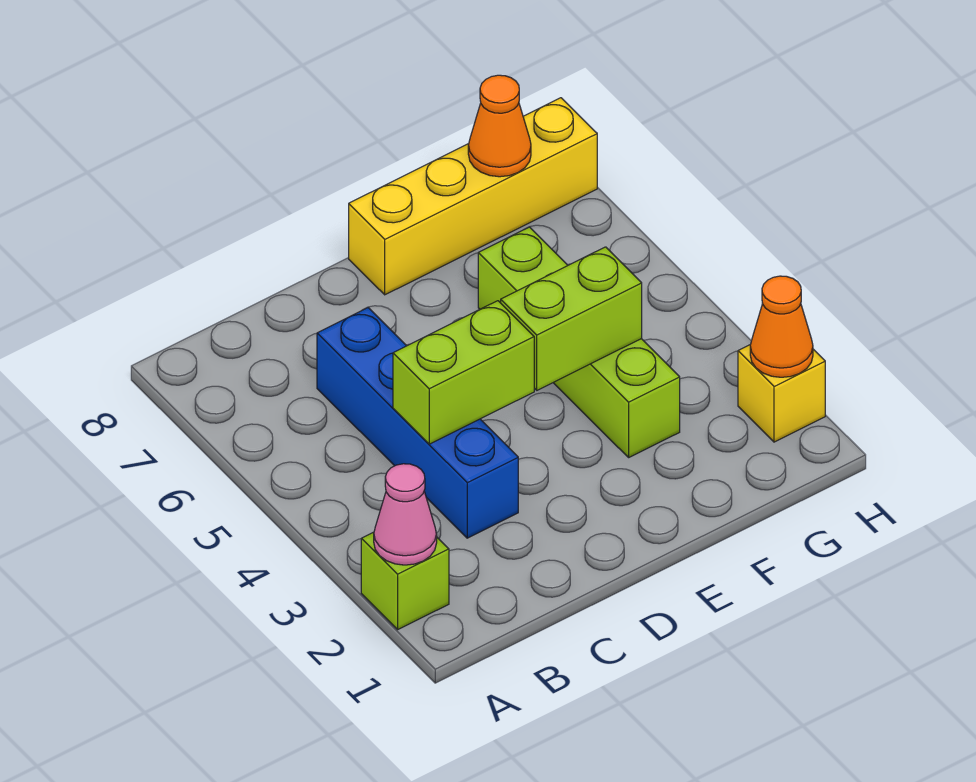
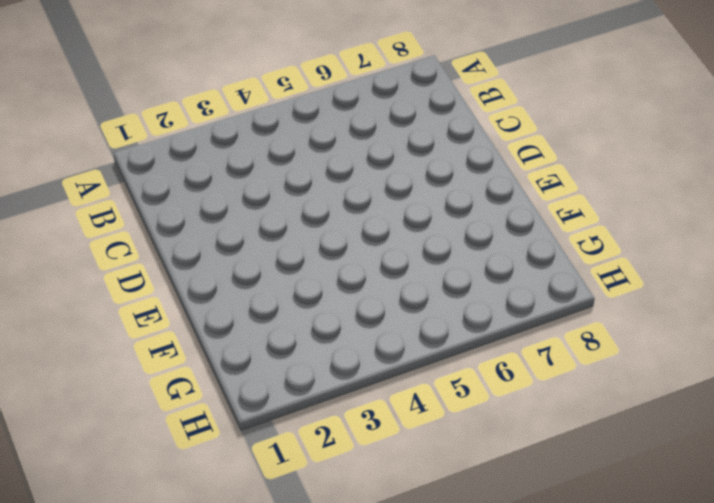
none -> lime 1x1 brick [361,532,449,629]
none -> blue 1x4 brick [317,308,518,538]

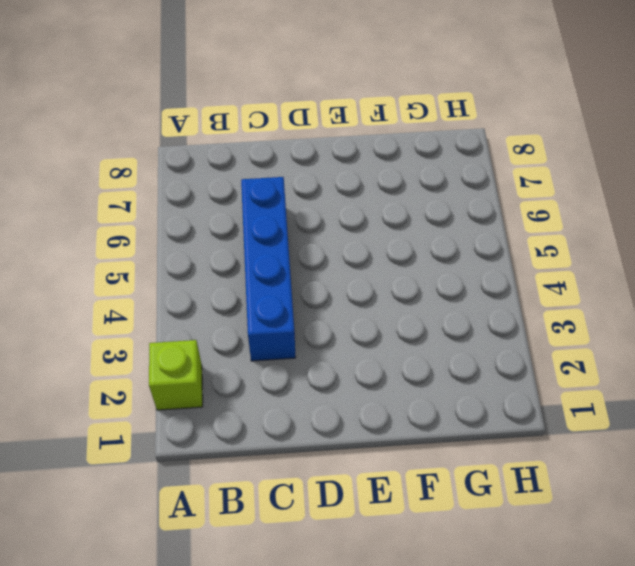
none -> yellow 1x4 brick [349,98,597,295]
none -> lime 1x4 brick [478,227,680,457]

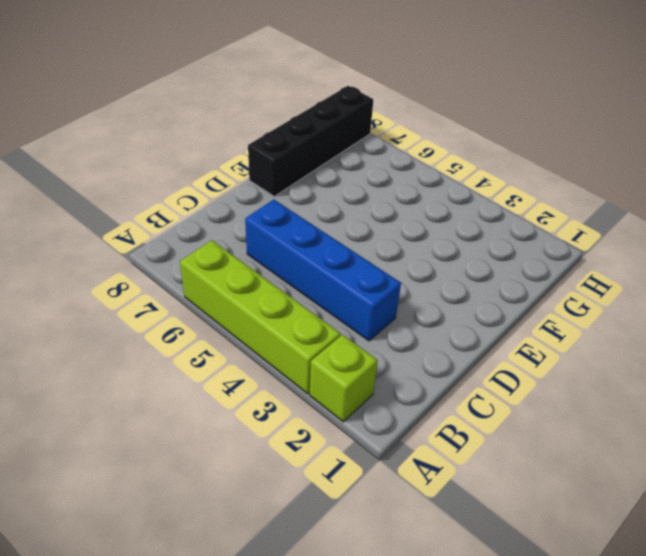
lime 1x4 brick [180,240,341,394] -> lime 1x4 brick moved to [478,227,680,457]
black 1x4 brick [248,86,373,196] -> yellow 1x4 brick [349,98,597,295]
none -> yellow 1x1 brick [738,344,825,442]
none -> pink 1x1 cone [374,464,437,565]

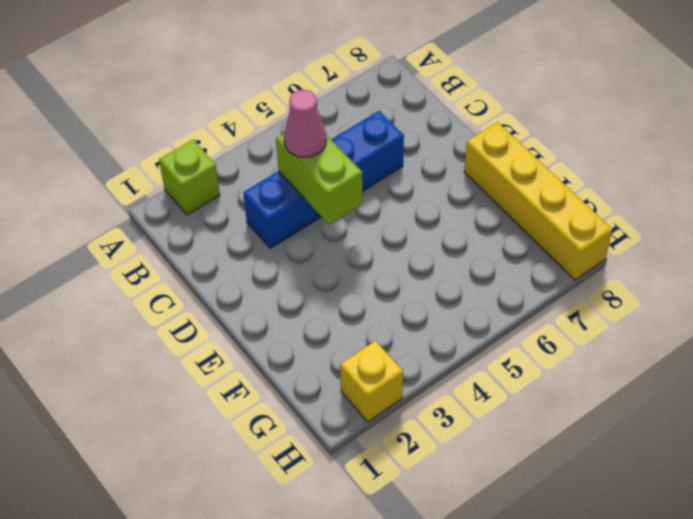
pink 1x1 cone [284,90,326,157] -> pink 1x1 cone moved to [374,464,437,565]
none -> lime 1x4 brick [478,227,680,457]
none -> lime 1x2 brick [501,247,642,390]

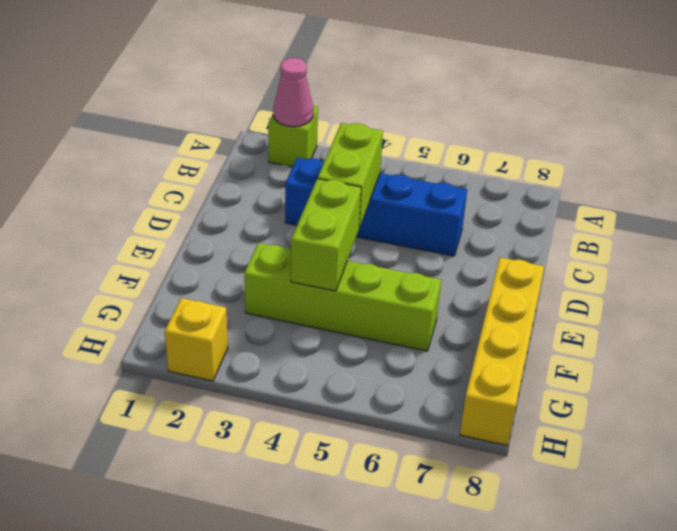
none -> orange 1x1 cone [468,75,531,177]
none -> orange 1x1 cone [750,276,813,377]

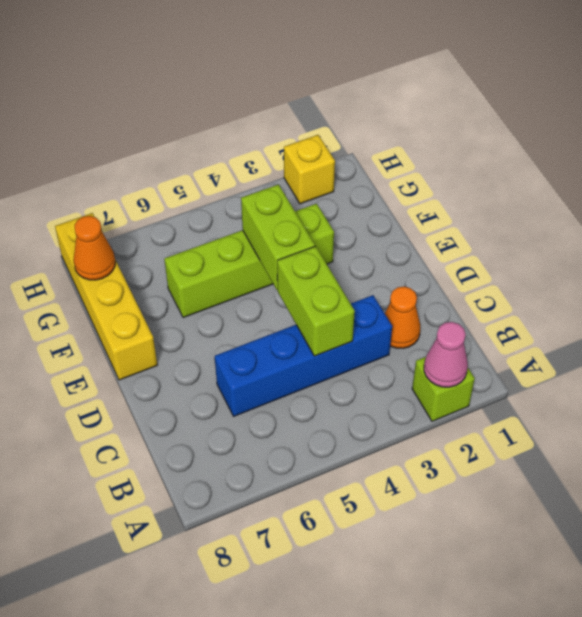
orange 1x1 cone [385,287,420,348] -> orange 1x1 cone moved to [750,276,813,377]

